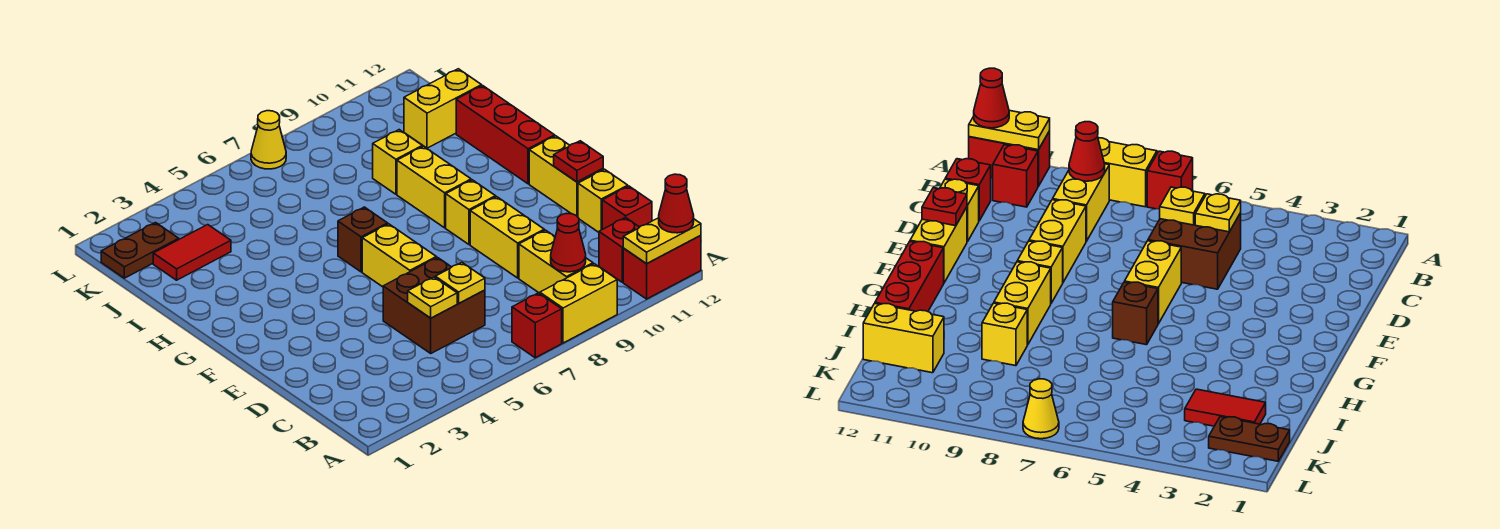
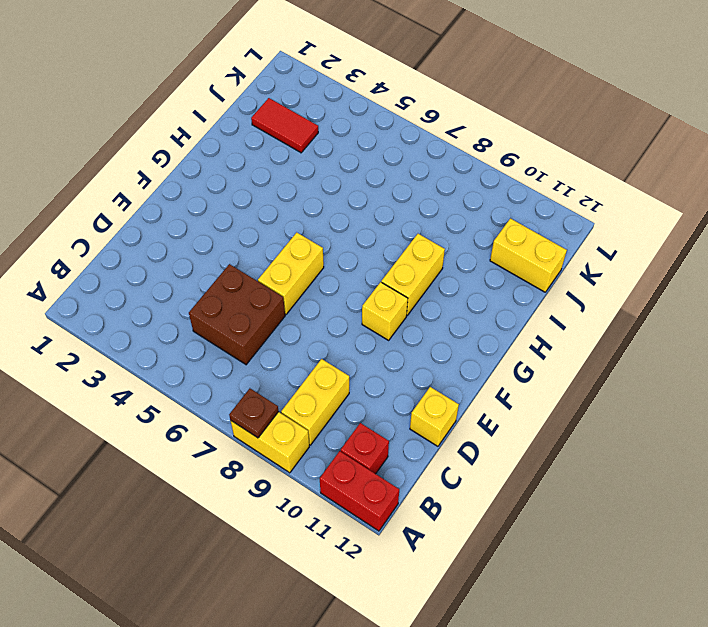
brown 1x1 plate [229,389,279,438] -> none
none -> red 1x1 brick [512,293,562,358]
none -> red 1x1 brick [602,186,652,229]
none -> yellow 1x2 brick [470,197,544,278]

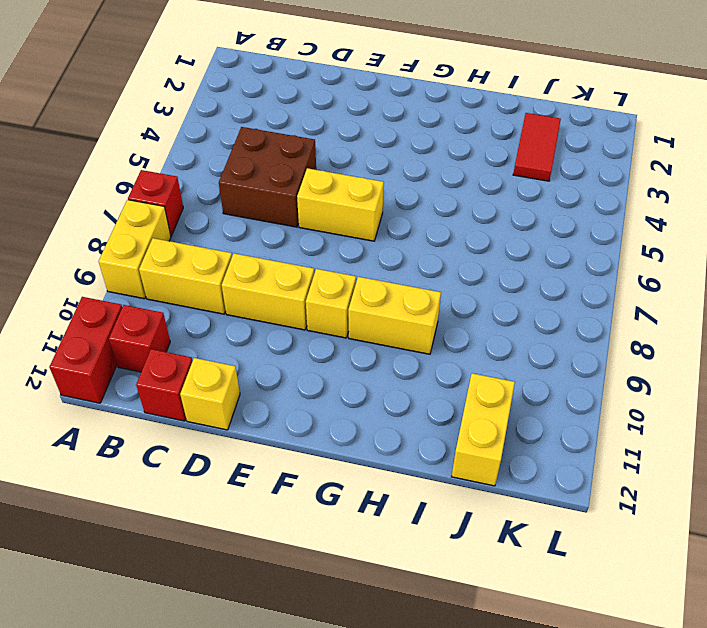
none -> yellow 1x2 brick [529,136,603,217]
none -> brown 1x1 brick [338,207,388,272]
none -> red 1x3 brick [456,86,555,184]

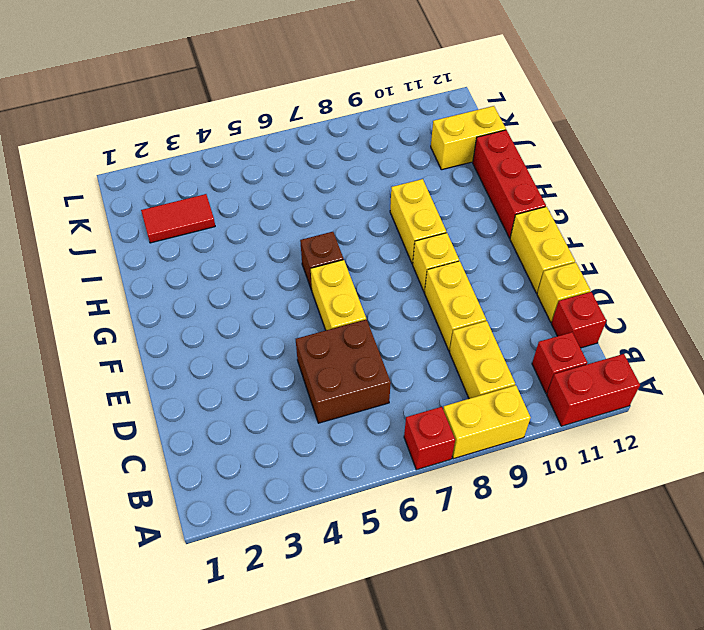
none -> yellow 1x1 brick [373,130,422,194]
none -> brown 1x2 plate [101,223,179,278]
none -> yellow 1x1 cone [251,111,286,169]

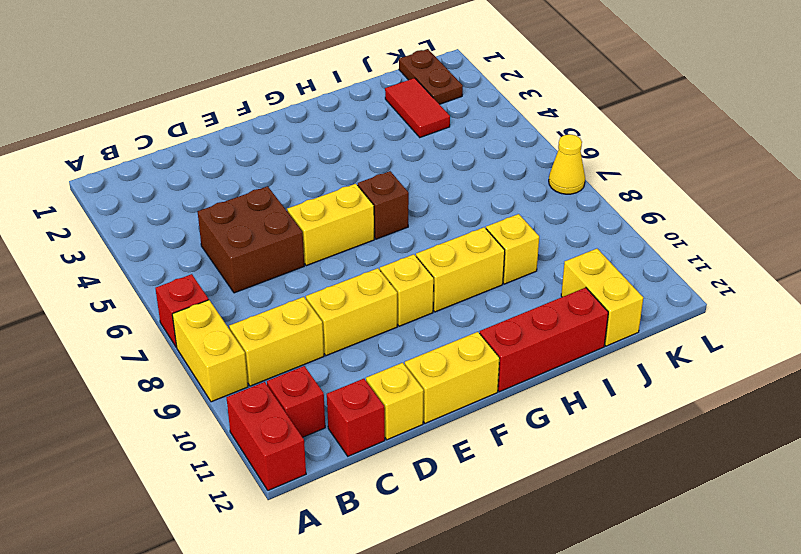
none -> yellow 1x2 plate [623,218,701,263]
none -> red 1x1 cone [551,213,586,272]
none -> yellow 1x1 plate [408,277,457,318]

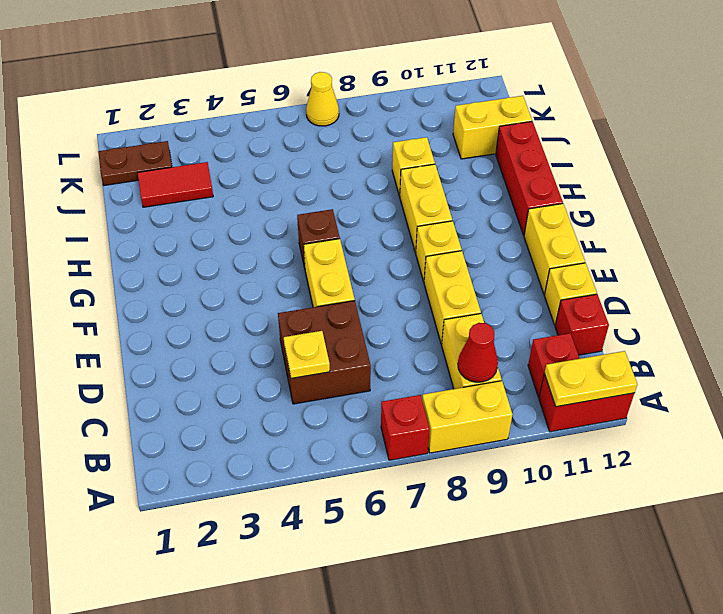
none -> yellow 1x1 plate [435,262,485,303]
none -> red 1x1 plate [554,141,603,182]
none -> red 1x1 cone [659,174,694,233]

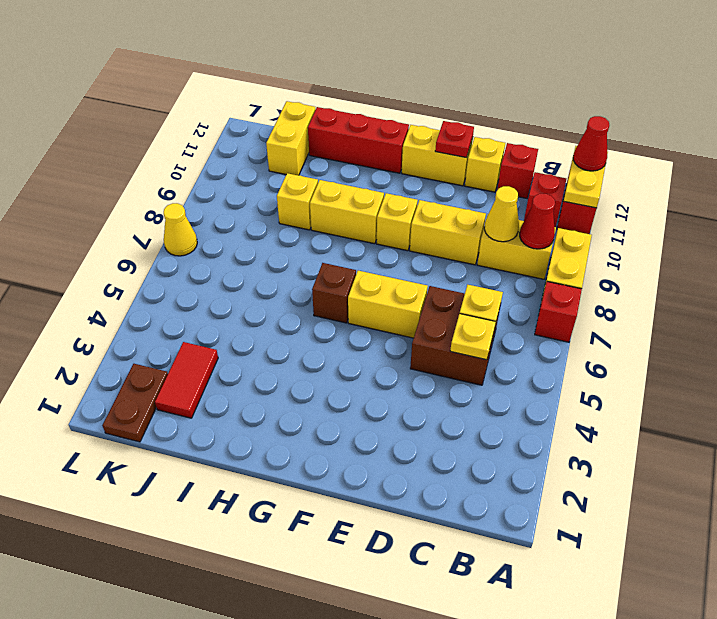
yellow 1x1 cone [484,186,519,242] -> none

